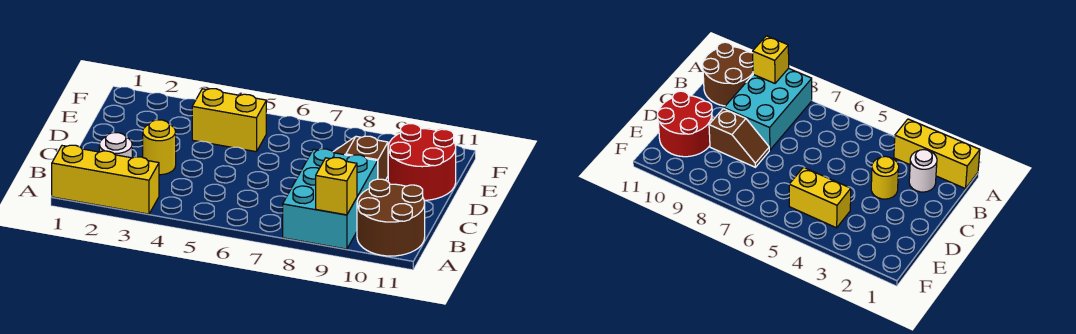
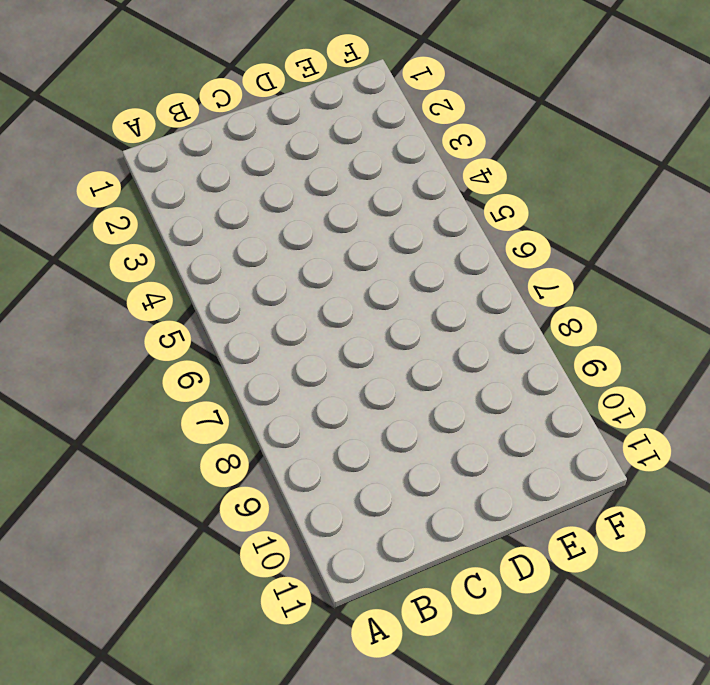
none -> yellow 1x3 brick [52,145,159,214]
none -> cyan 2x3 brick [283,149,378,249]

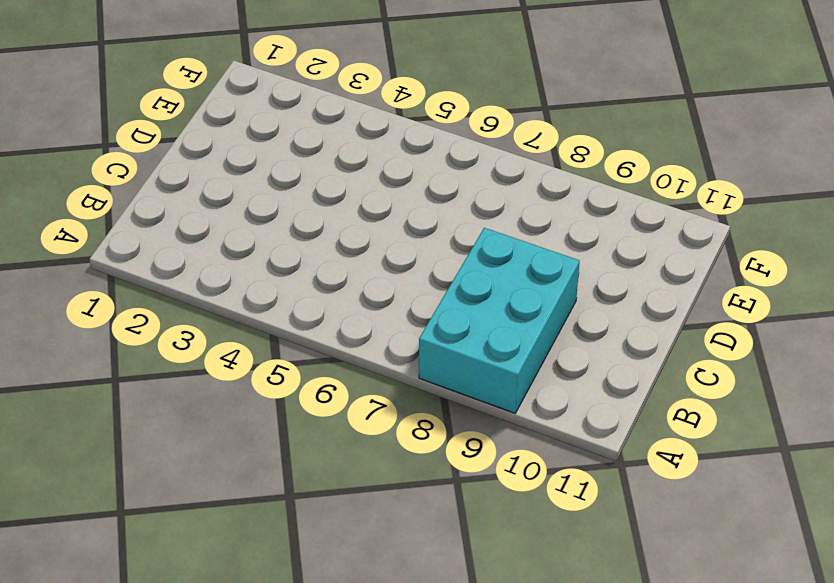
none -> yellow 1x3 brick [52,145,159,214]
none -> brown 2x2 round brick [357,179,425,256]

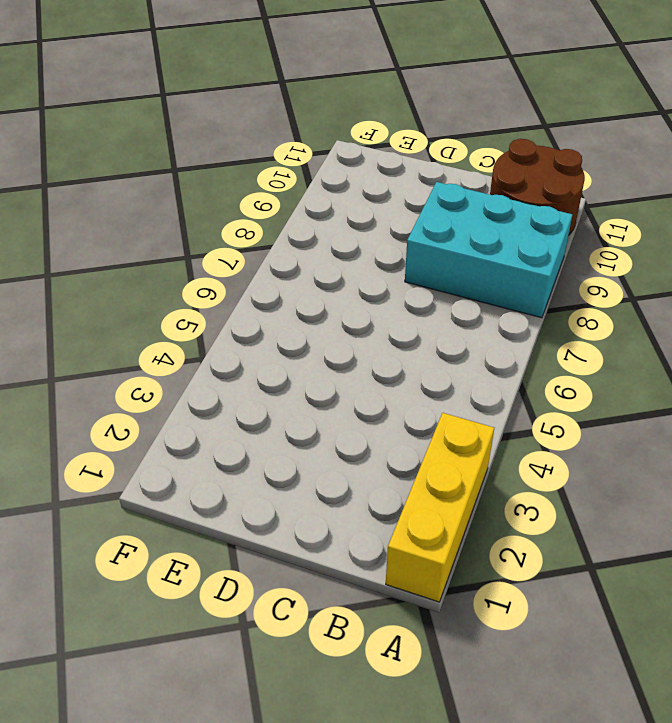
none -> white 1x1 round brick [99,133,132,158]
none -> yellow 1x1 round brick [143,120,176,175]

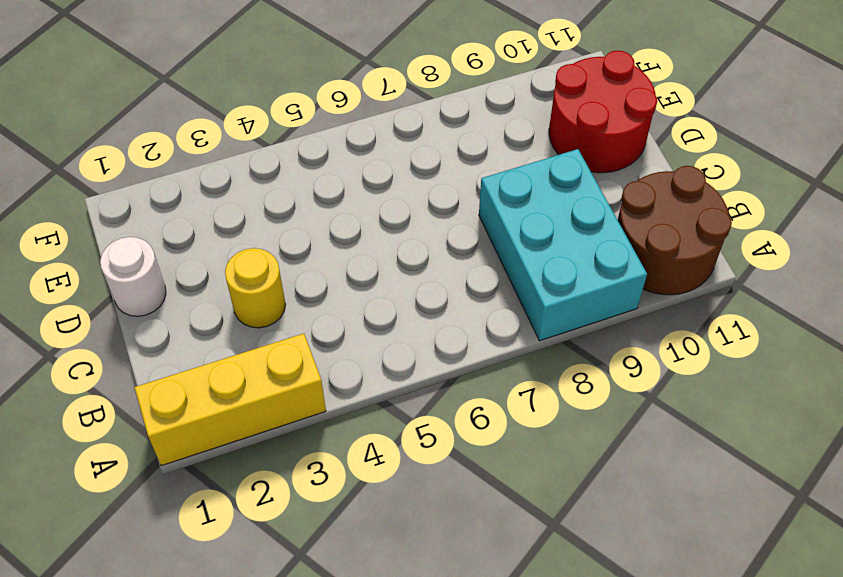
white 1x1 round brick [100,237,166,316] -> white 1x1 round brick moved to [99,133,132,158]
none -> brown 1x2 slope [333,136,388,180]
none -> yellow 1x2 brick [192,89,266,152]

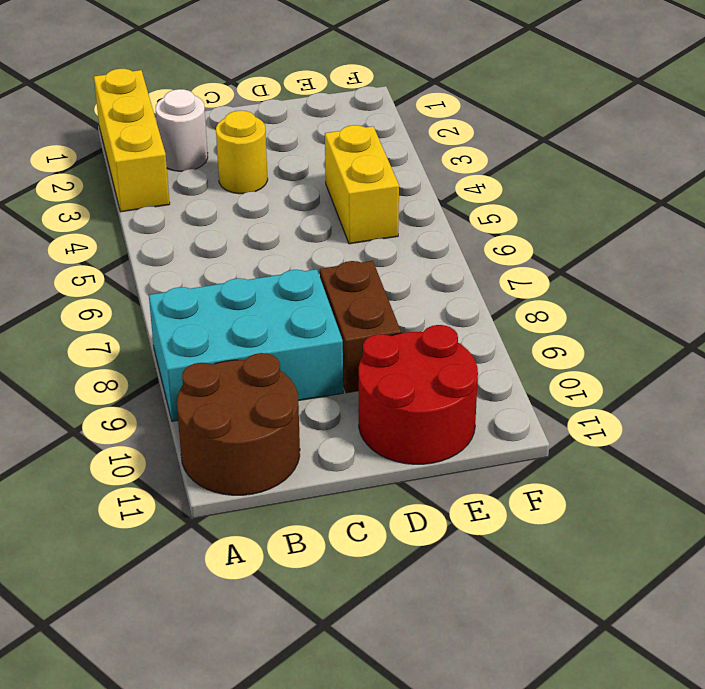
brown 1x2 brick [320,261,401,393] -> brown 1x2 slope [333,136,388,180]
none -> yellow 1x1 brick [316,158,357,215]

